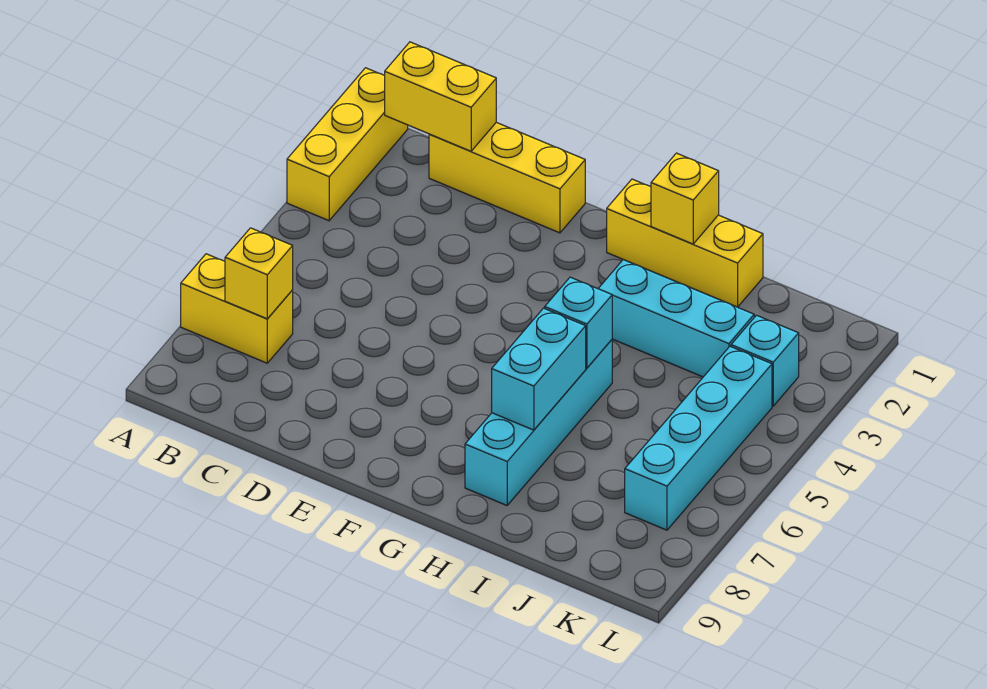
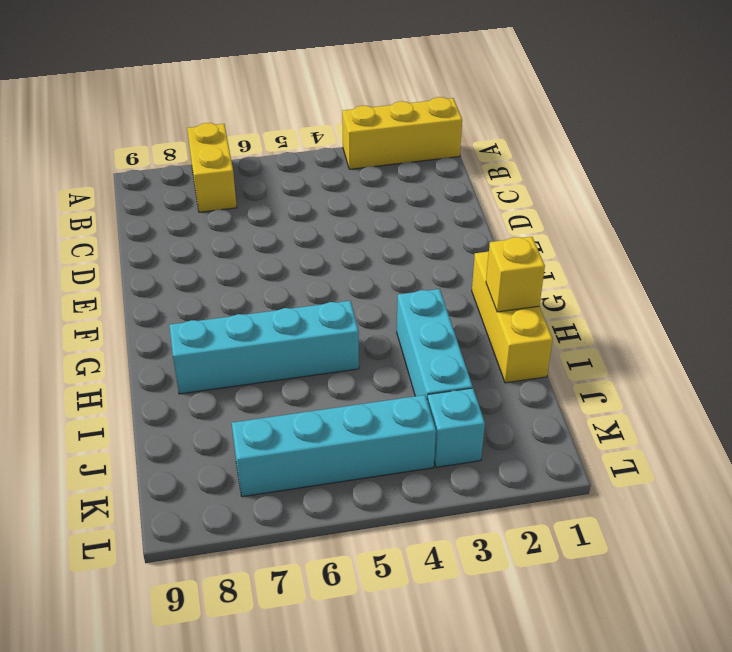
none -> yellow 1x3 brick [429,122,585,233]
none -> yellow 1x2 brick [385,42,496,151]
none -> yellow 1x1 brick [225,228,293,319]

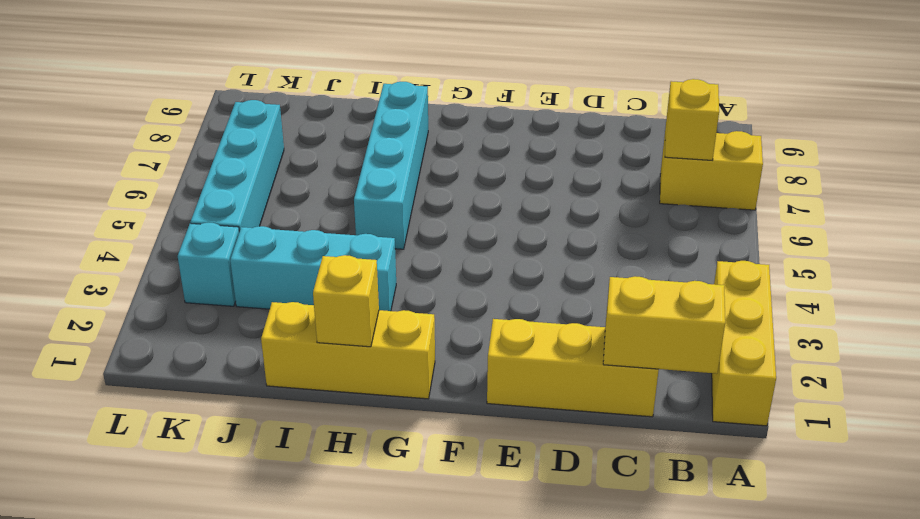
none -> cyan 1x1 brick [545,277,612,368]
none -> cyan 1x2 brick [492,308,586,430]

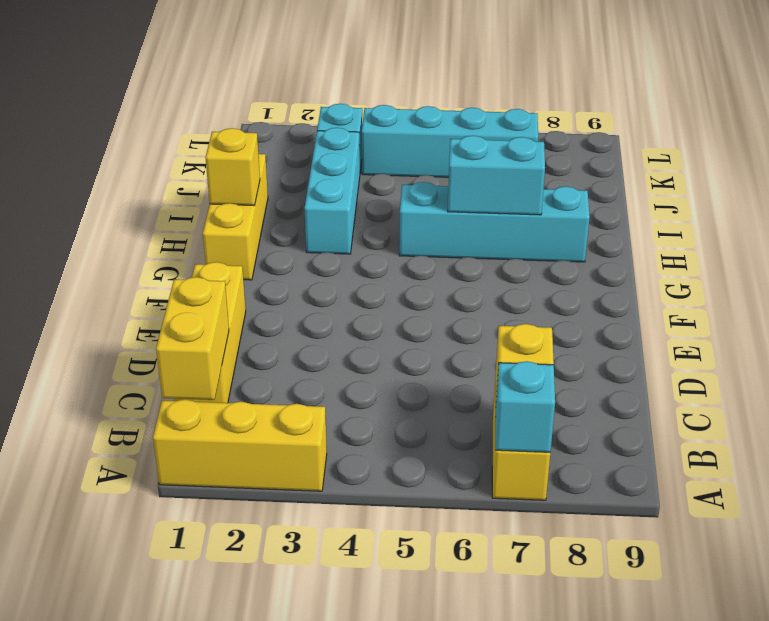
cyan 1x1 brick [495,361,555,452] -> cyan 1x1 brick moved to [545,277,612,368]

